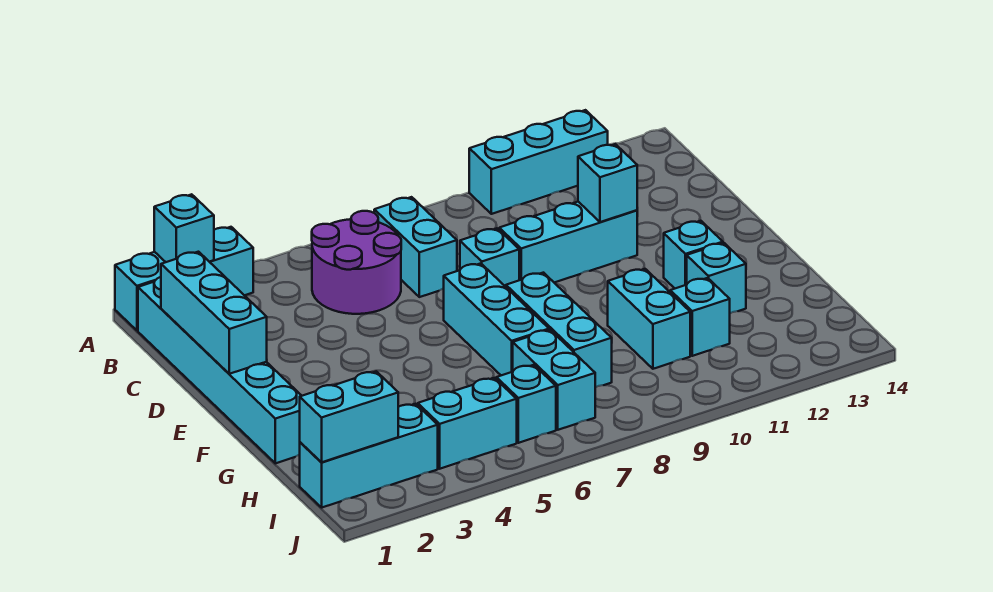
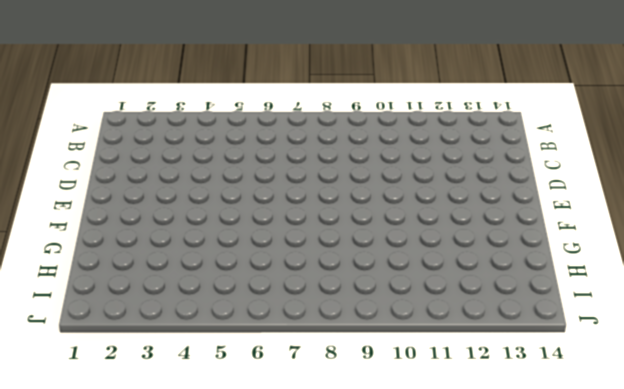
none -> cyan 1x3 brick [115,227,253,331]
none -> cyan 1x3 brick [469,110,608,214]
none -> cyan 1x6 brick [138,277,302,463]

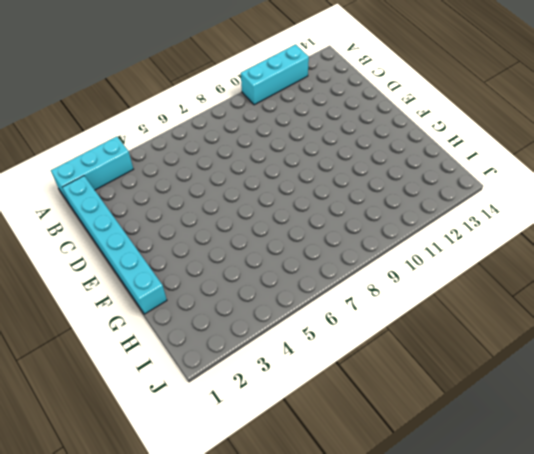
none -> purple 2x2 round brick [312,211,401,314]
none -> cyan 1x2 brick [374,197,457,297]
none -> cyan 1x1 brick [460,228,519,287]

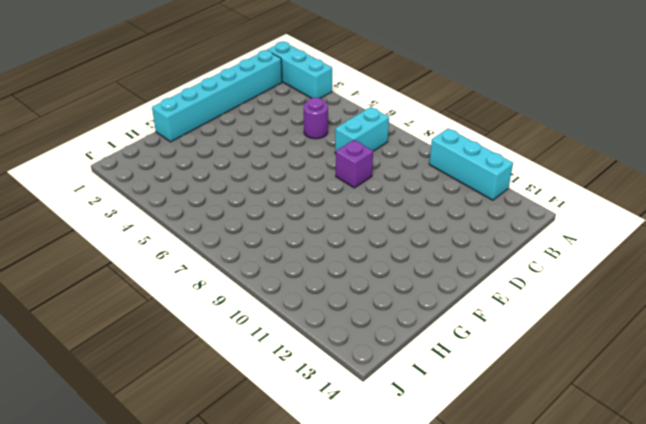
purple 1x1 round brick [304,98,328,139] -> purple 2x2 round brick [312,211,401,314]
purple 1x1 brick [336,140,373,188] -> cyan 1x1 brick [460,228,519,287]
none -> cyan 1x3 brick [499,202,637,283]
none -> cyan 1x3 brick [444,263,549,375]
none -> cyan 1x3 brick [506,273,612,387]

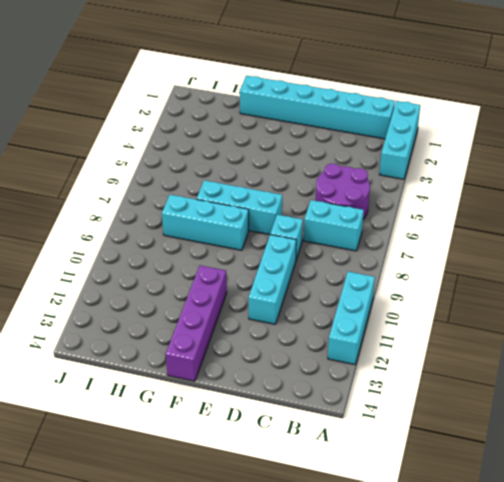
purple 1x4 brick [166,265,227,381] -> cyan 1x1 brick [664,221,723,288]
none -> cyan 1x2 brick [608,269,690,369]
none -> cyan 1x1 brick [687,243,746,313]
none -> cyan 1x2 brick [513,330,595,430]

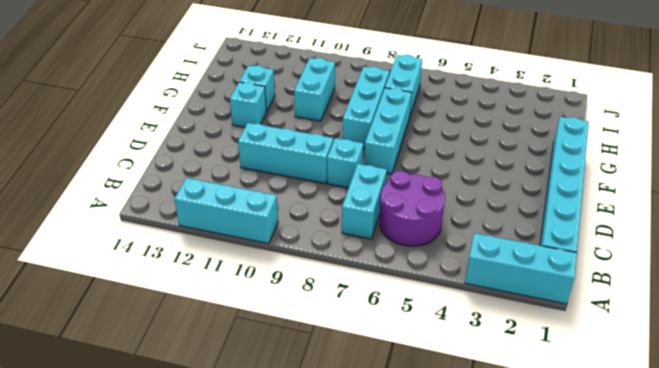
none -> cyan 1x1 brick [670,278,730,356]
none -> cyan 1x3 brick [300,404,438,507]
none -> cyan 1x2 brick [418,378,517,469]

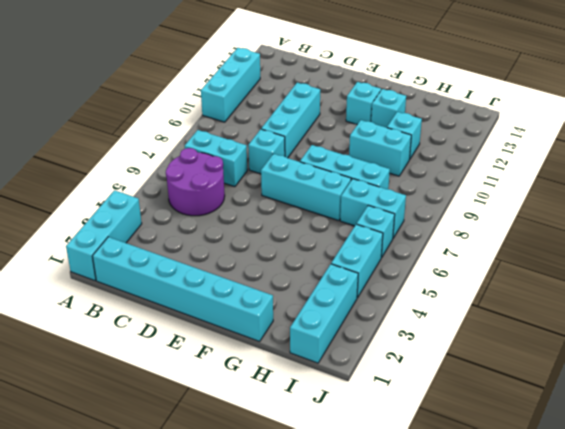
none -> cyan 1x1 brick [154,194,214,262]
none -> cyan 1x3 brick [161,252,267,374]
none -> cyan 1x1 brick [578,144,637,222]

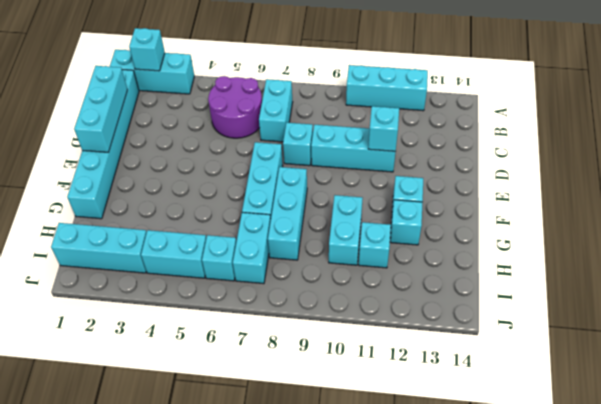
none -> cyan 1x2 brick [300,371,398,462]

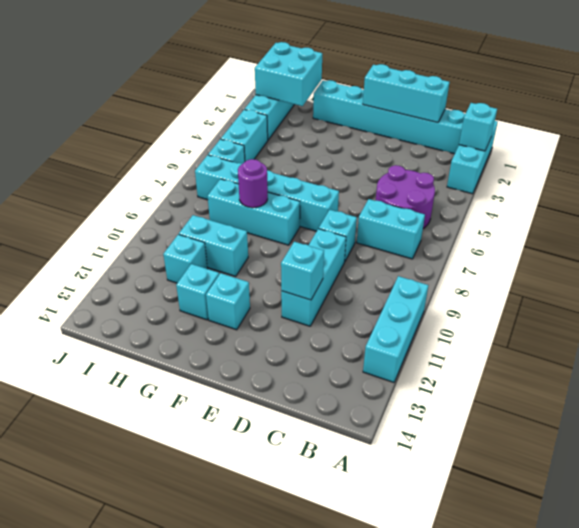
purple 1x1 round brick [238,159,268,208] -> none
cyan 2x2 brick [255,42,322,106] -> cyan 1x2 brick [300,371,398,462]

